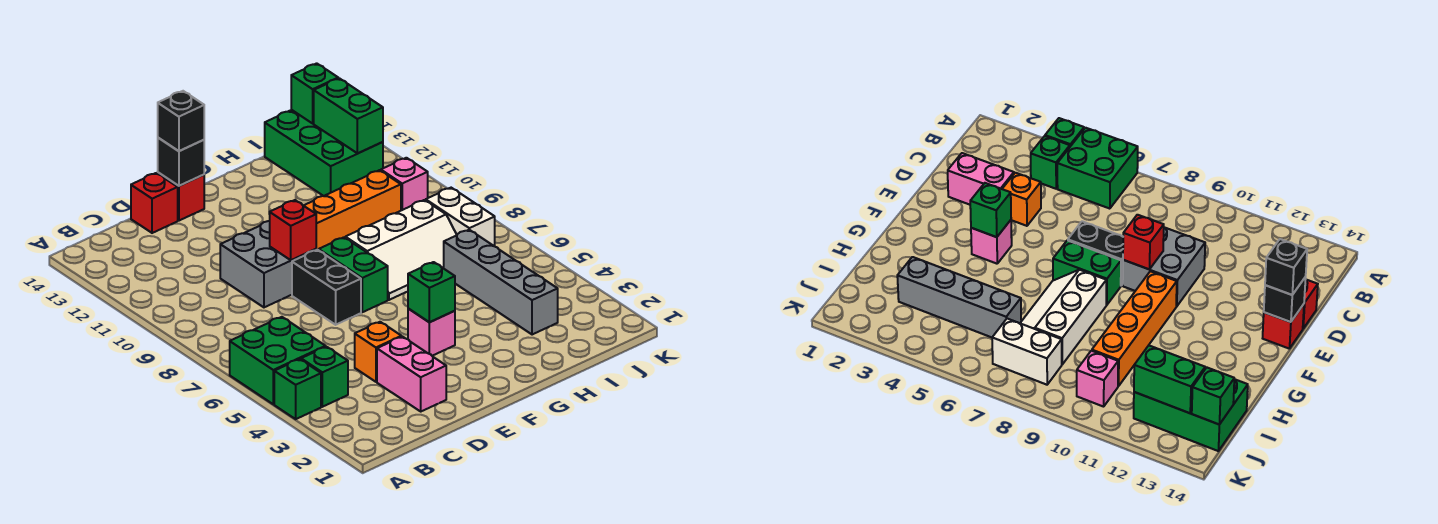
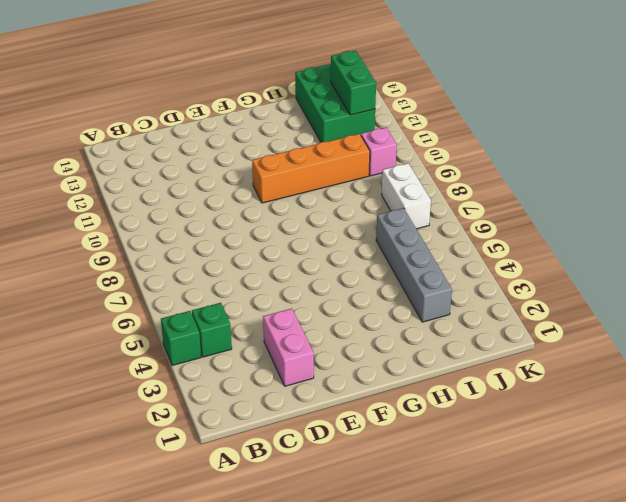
none -> green 2x2 brick [230,317,326,404]
none -> orange 1x1 brick [355,322,401,382]
none -> grey 2x2 brick [220,221,316,307]

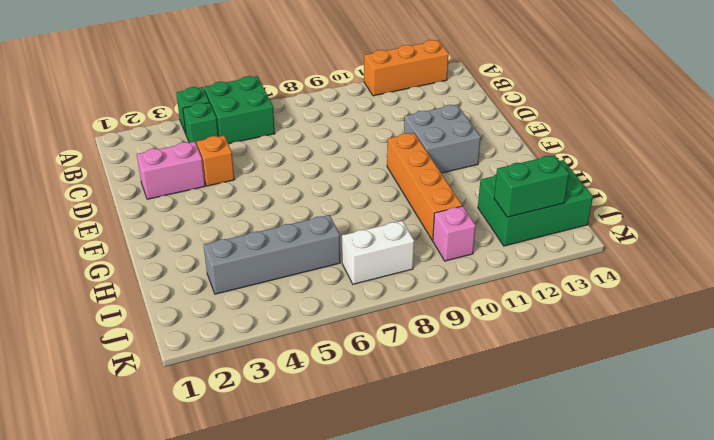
orange 1x3 brick [364,40,449,96] -> none
grey 2x2 brick [404,105,481,173] -> grey 2x2 brick moved to [220,221,316,307]
none -> red 1x1 brick [131,173,178,233]
none -> black 1x2 brick [292,250,361,325]
none -> red 1x1 brick [158,173,204,221]

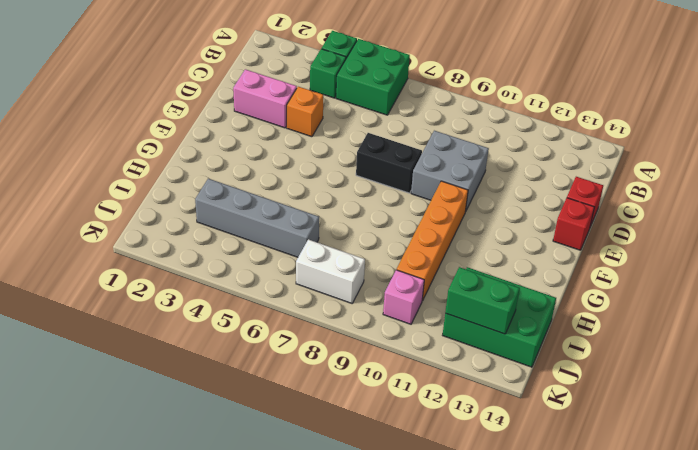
none -> pink 1x1 brick [408,309,455,356]
none -> green 1x2 brick [319,237,388,312]
none -> white 2x3 slope [345,200,457,300]

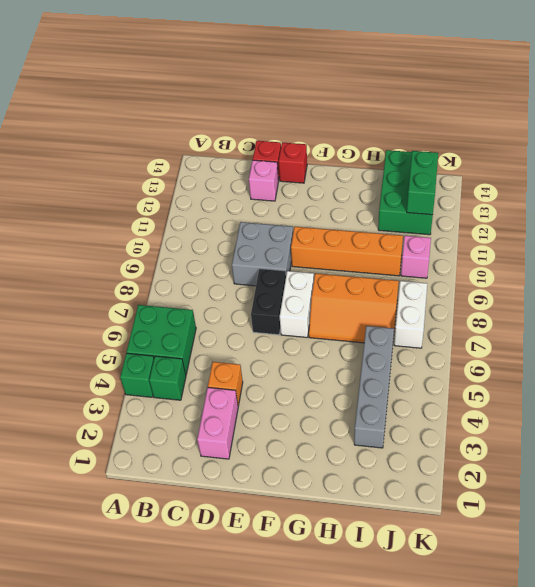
pink 1x1 brick [249,160,278,201] -> pink 1x1 brick moved to [408,309,455,356]
white 1x2 brick [280,271,314,337] -> green 1x2 brick [319,237,388,312]
orange 2x3 slope [309,273,399,343] -> white 2x3 slope [345,200,457,300]
none -> red 1x1 brick [270,200,316,260]
none -> black 1x1 brick [158,138,204,186]
none -> green 1x1 brick [408,262,455,322]

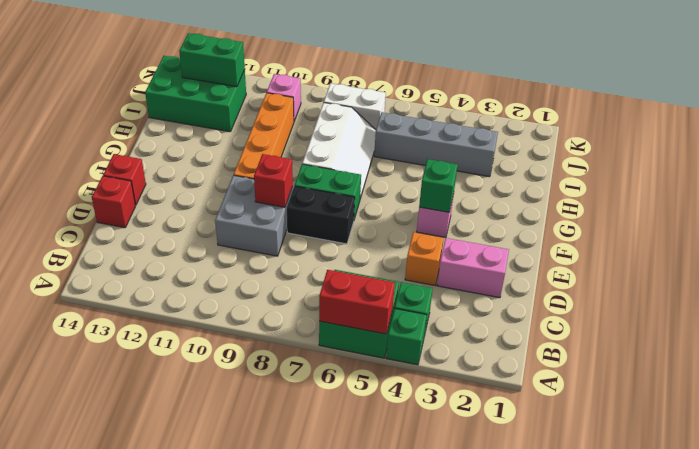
red 1x2 brick [319,270,395,334] -> none
none -> black 1x1 brick [158,138,204,186]
none -> green 1x1 brick [291,63,338,123]
none -> black 1x1 brick [158,91,204,151]

